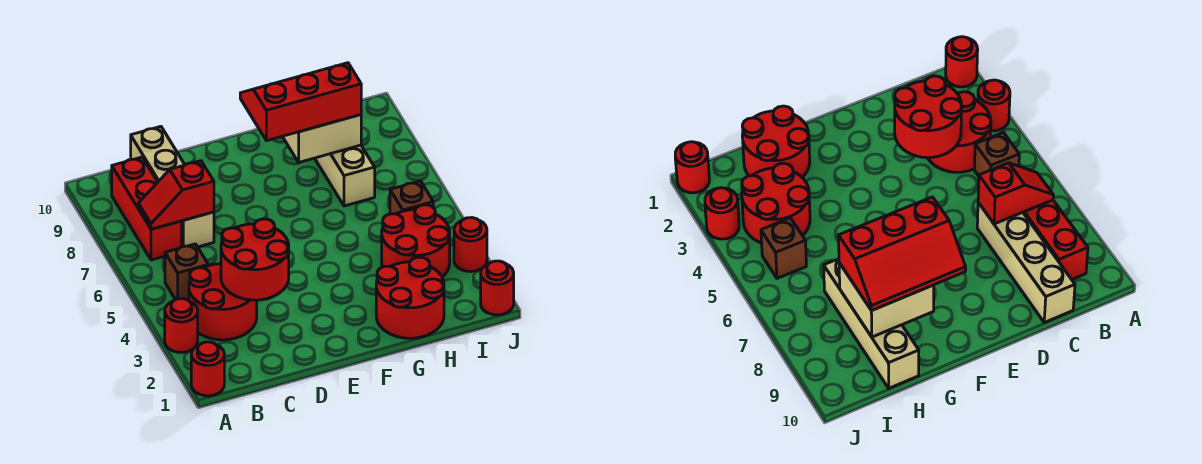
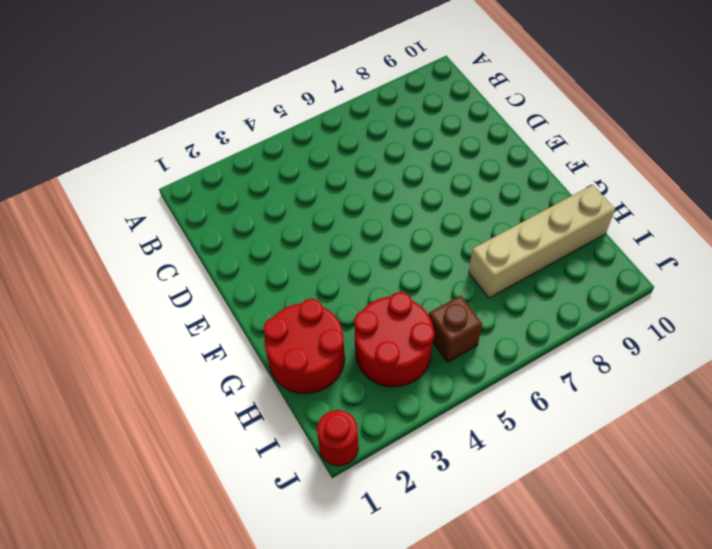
none -> red 1x1 round brick [191,342,224,396]
none -> red 1x1 round brick [165,298,198,352]
none -> red 2x2 round brick [189,264,257,340]

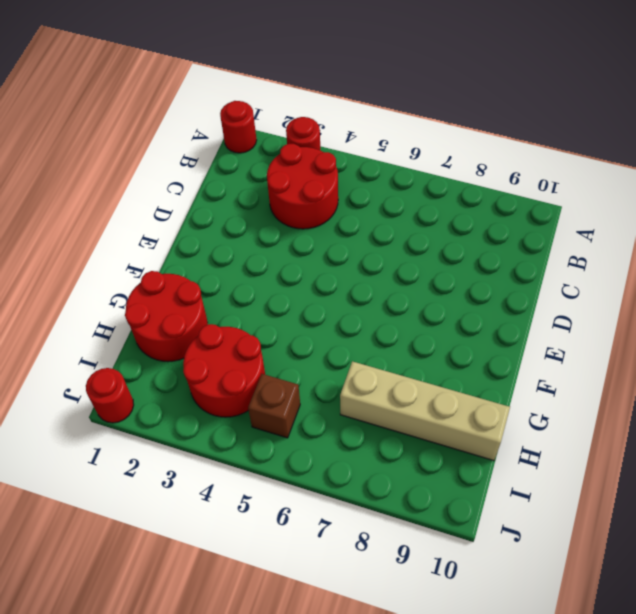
none -> brown 1x1 brick [165,244,208,301]
none -> red 1x3 brick [112,157,182,260]
none -> tan 1x4 brick [131,126,214,247]

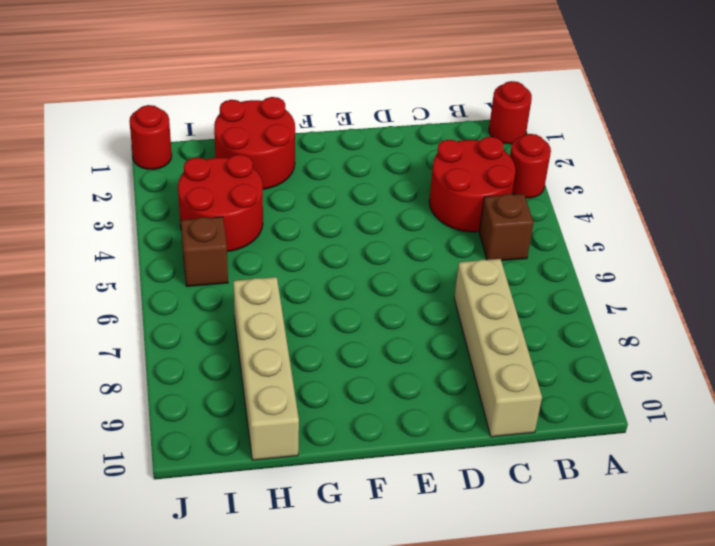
none -> red 1x3 brick [112,157,182,260]
none -> red 1x1 round brick [454,218,487,272]
none -> red 1x2 slope [138,161,214,229]

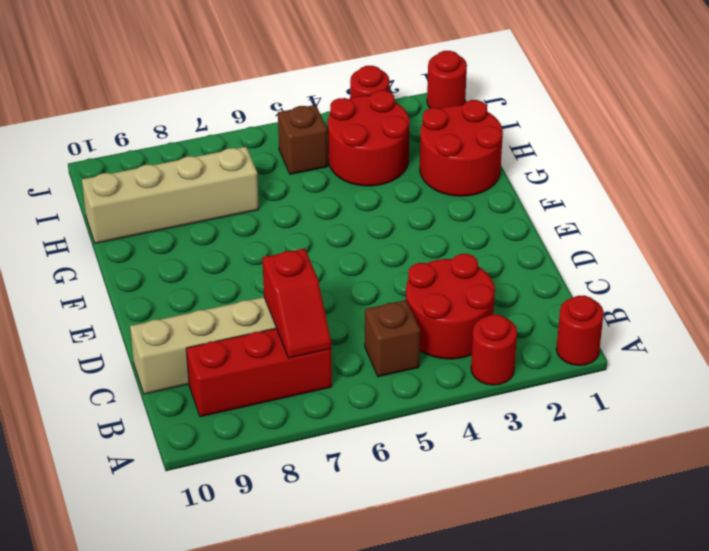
none -> red 2x2 round brick [221,219,289,300]
none -> tan 2x2 brick [282,115,361,162]
none -> red 2x3 slope [240,63,361,141]

